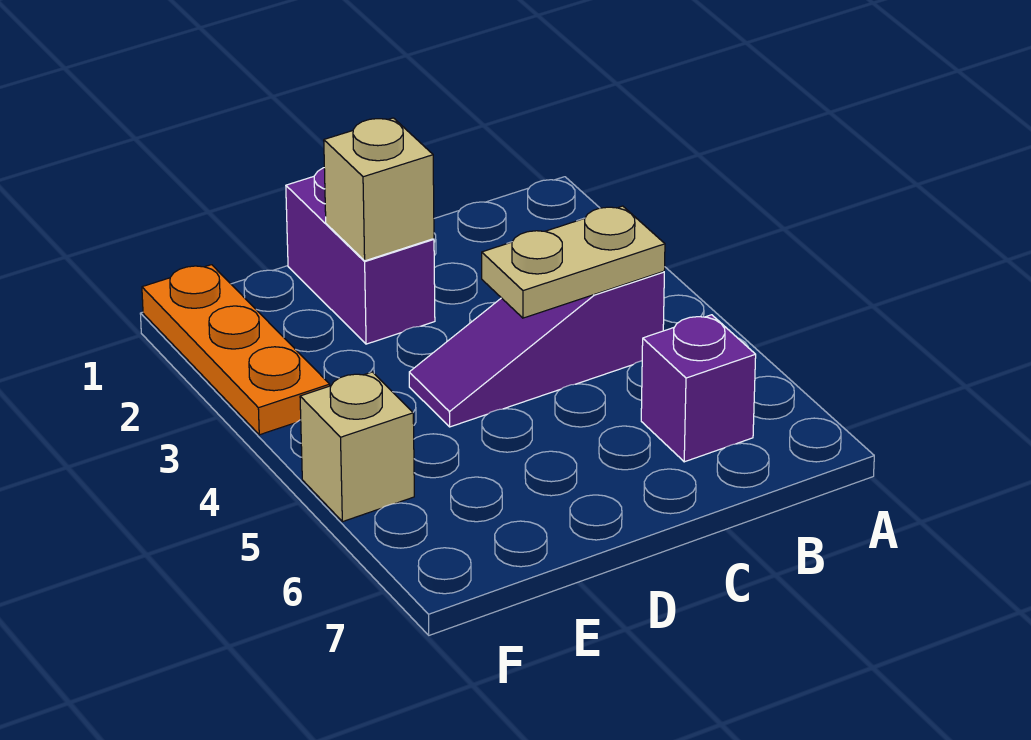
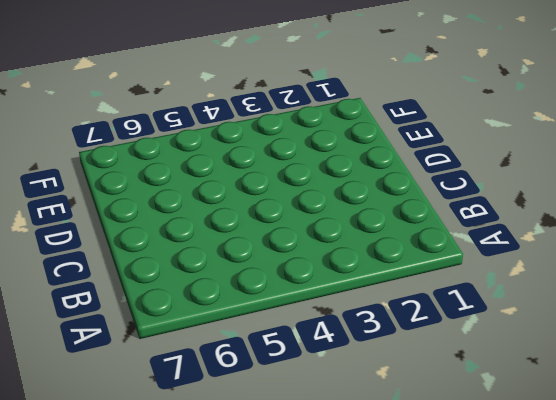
none -> purple 1x3 slope [409,271,664,427]
none -> purple 1x1 brick [641,315,756,462]

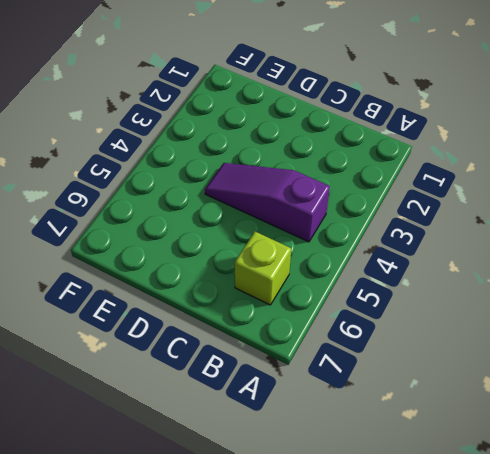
lime 1x1 brick [235,232,291,305] -> purple 1x1 brick [641,315,756,462]
none -> purple 1x2 brick [286,168,435,344]
none -> orange 1x3 plate [142,265,330,435]

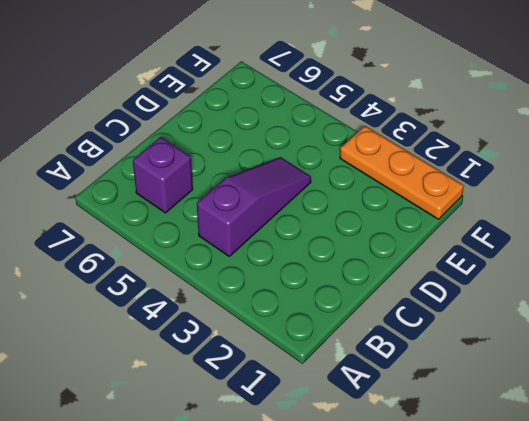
none -> purple 1x2 brick [286,168,435,344]
none -> tan 1x1 brick [300,372,414,522]

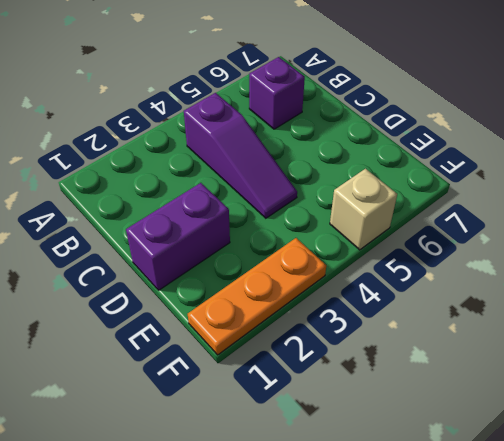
none -> tan 1x2 plate [482,206,665,318]
none -> tan 1x1 brick [324,118,434,261]

